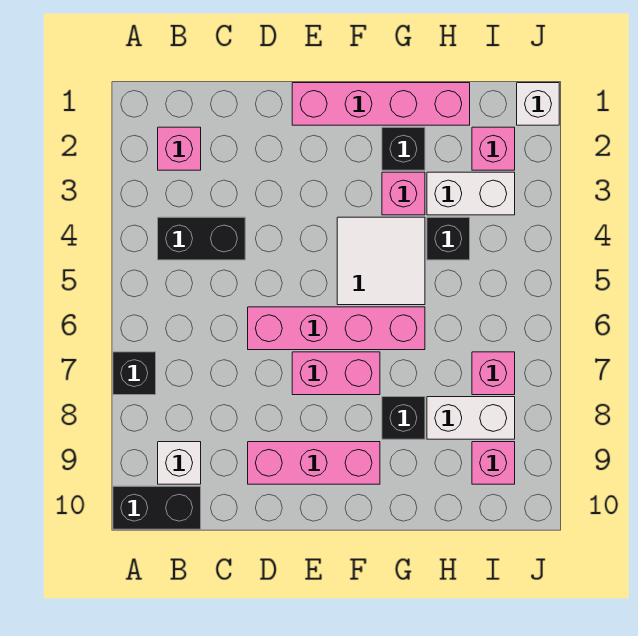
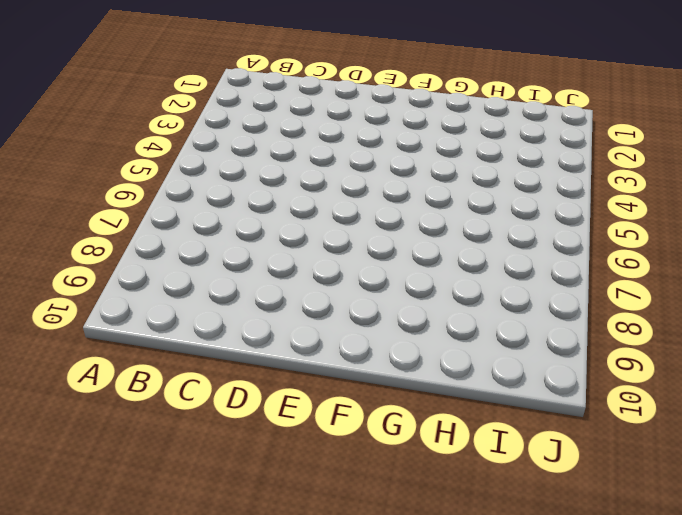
none -> black 1x1 brick [113,352,156,395]
none -> black 1x2 brick [113,486,201,529]
none -> pink 1x1 brick [158,127,201,170]

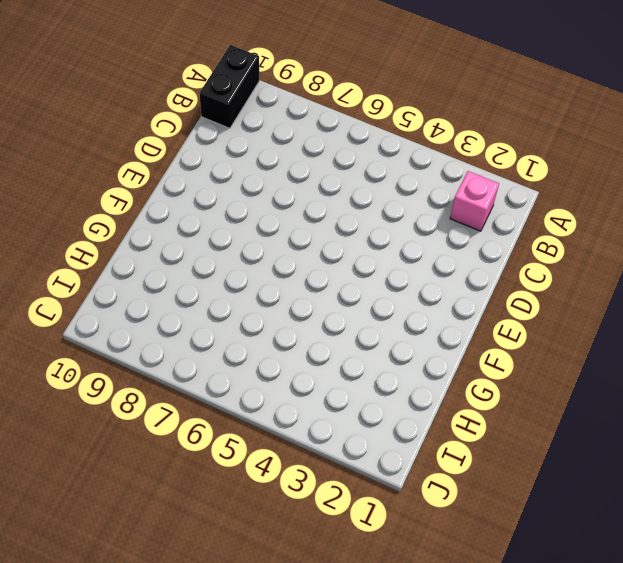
none -> black 1x1 brick [113,352,156,395]
none -> black 1x2 brick [158,217,245,260]
none -> white 1x1 brick [158,442,201,484]

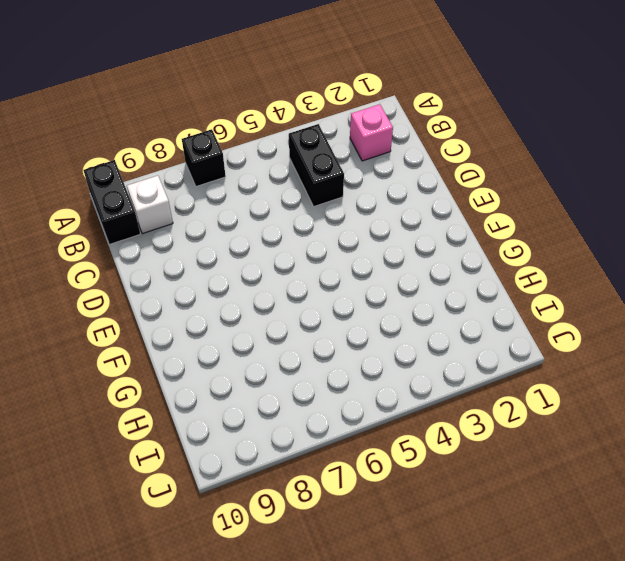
none -> pink 1x4 brick [248,307,425,350]
none -> pink 1x3 brick [248,442,380,484]
none -> pink 1x4 brick [292,83,470,125]

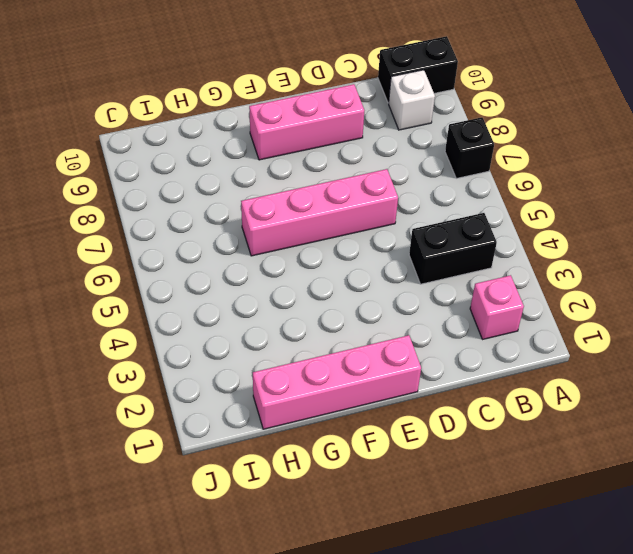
none -> pink 1x2 brick [292,352,380,395]
none -> white 2x2 tile [337,217,425,305]
none -> black 1x1 brick [382,127,425,170]

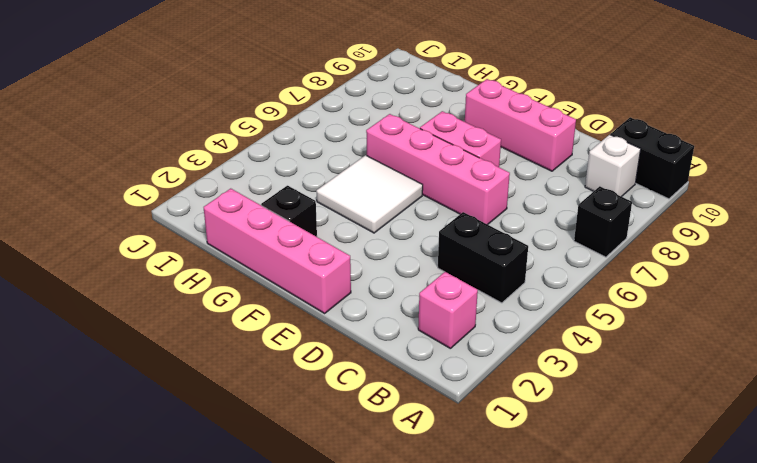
none -> pink 1x1 brick [382,172,425,215]
none -> black 1x1 brick [382,397,425,439]
none -> white 1x2 brick [427,172,515,215]

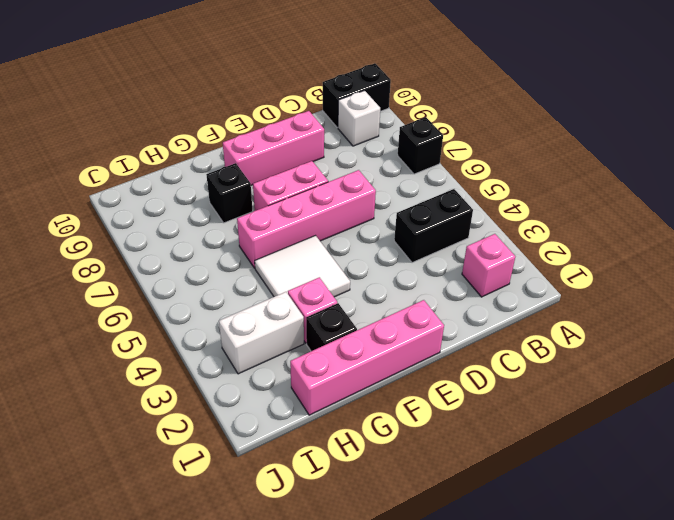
none -> black 1x1 brick [427,217,470,260]
none -> white 1x2 brick [427,397,515,439]
none -> pink 1x1 brick [472,127,515,170]

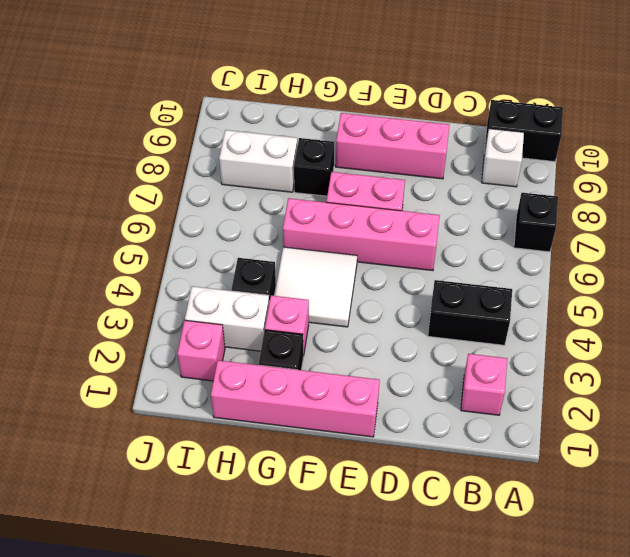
none -> pink 1x1 brick [472,352,515,395]
none -> pink 1x1 brick [472,442,515,484]
none -> white 1x1 brick [517,83,559,125]

